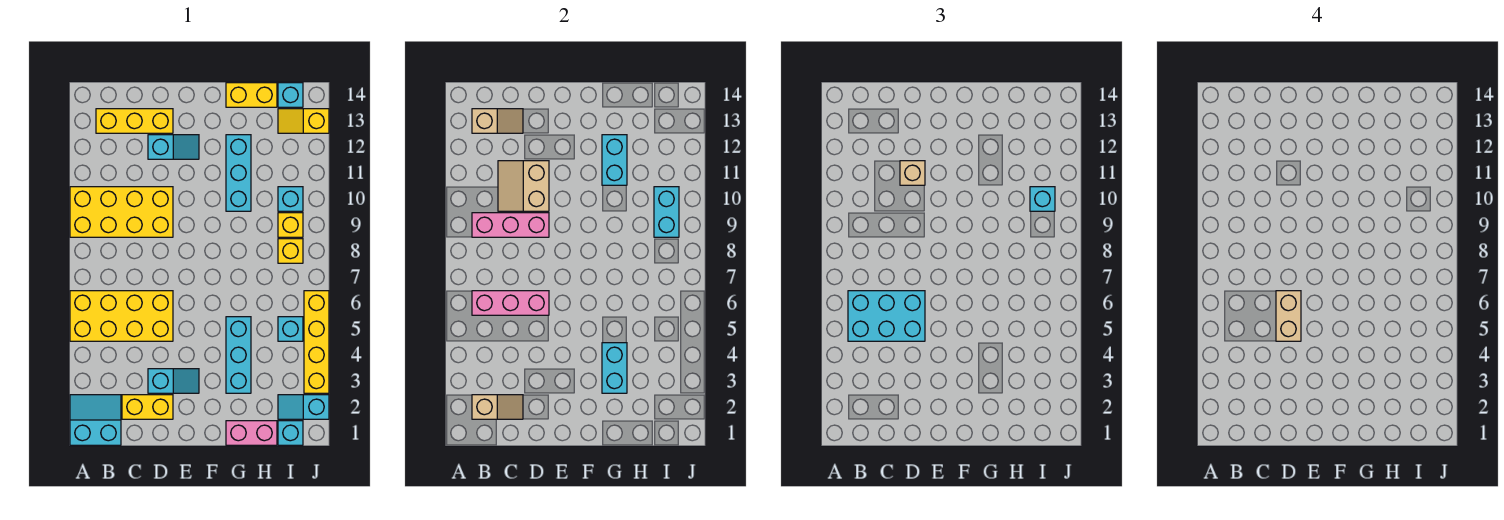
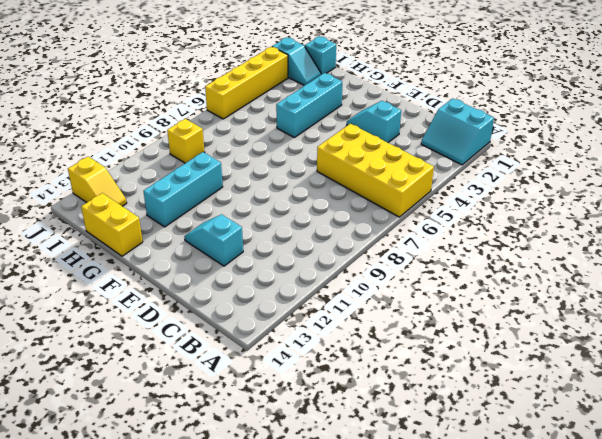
none -> yellow 2x4 brick [70,187,173,237]
none -> yellow 1x3 brick [96,109,173,133]
none -> yellow 1x2 brick [122,395,173,419]
none -> pink 1x2 brick [226,421,277,445]

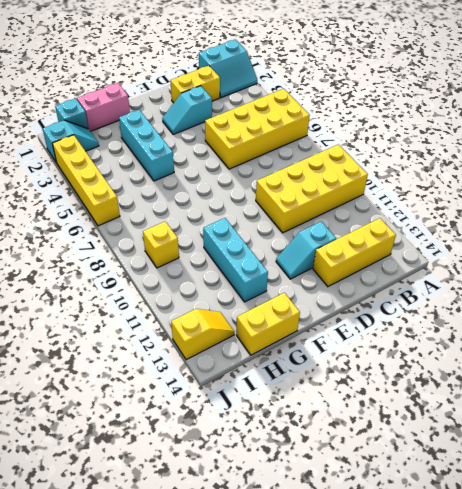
none -> cyan 1x1 brick [278,317,303,341]
none -> yellow 1x1 brick [278,239,303,263]
none -> cyan 1x1 brick [278,187,303,211]
none -> cyan 1x1 brick [278,83,303,107]

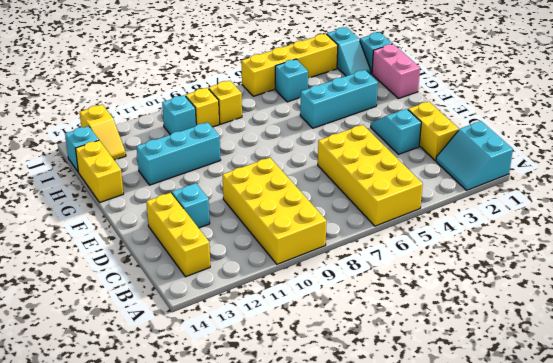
none -> tan 1x2 slope [472,395,523,419]
none -> pink 1x3 brick [472,291,549,315]
none -> pink 1x3 brick [472,213,549,237]
none -> tan 1x2 slope [472,109,523,133]

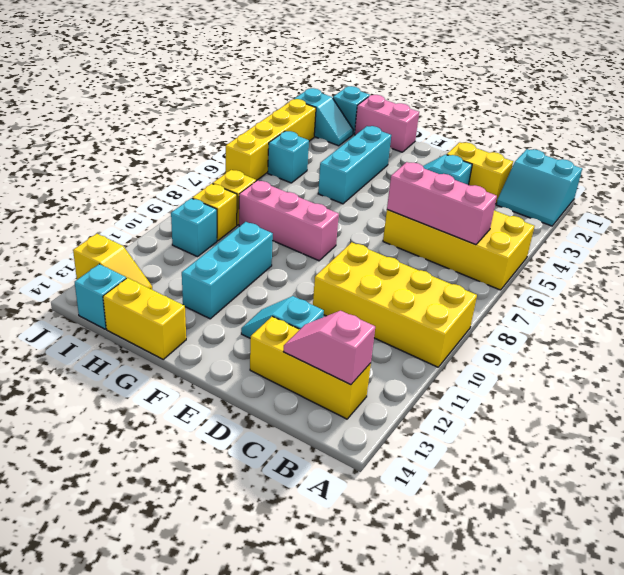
pink 1x2 slope [284,311,375,385] -> tan 1x2 slope [472,109,523,133]
pink 1x3 brick [239,180,339,261] -> pink 1x3 brick moved to [472,213,549,237]
none -> tan 1x2 slope [472,395,523,419]
none -> tan 2x2 slope [498,161,549,211]
none -> cyan 1x2 brick [602,343,627,393]
none -> cyan 1x2 brick [602,135,627,185]

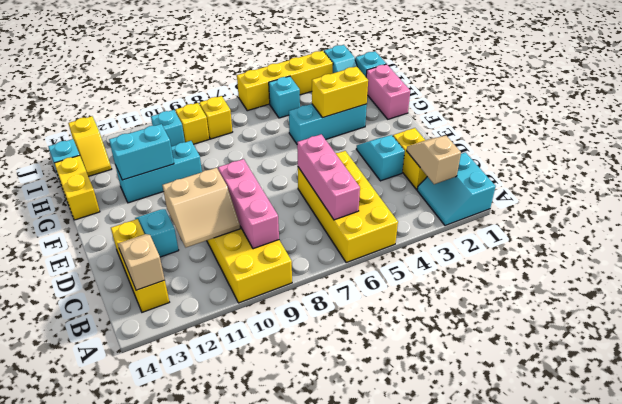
yellow 1x2 brick [312,66,368,118] -> cyan 1x2 brick [602,343,627,393]
none -> cyan 1x2 brick [654,187,679,237]
none -> cyan 2x3 brick [848,291,925,341]
none -> tan 1x1 brick [900,161,925,185]
none -> cyan 1x1 brick [1030,187,1055,211]

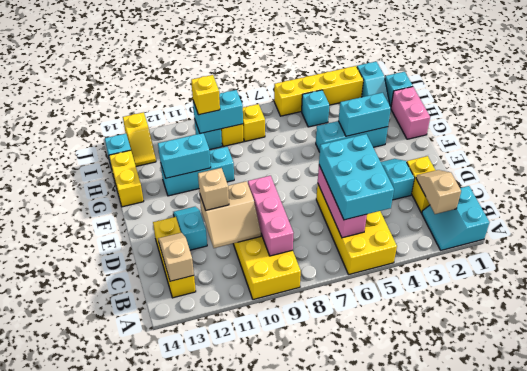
yellow 1x1 brick [191,75,220,115] -> cyan 1x1 brick [1030,187,1055,211]
none -> tan 1x2 brick [1276,291,1301,341]

